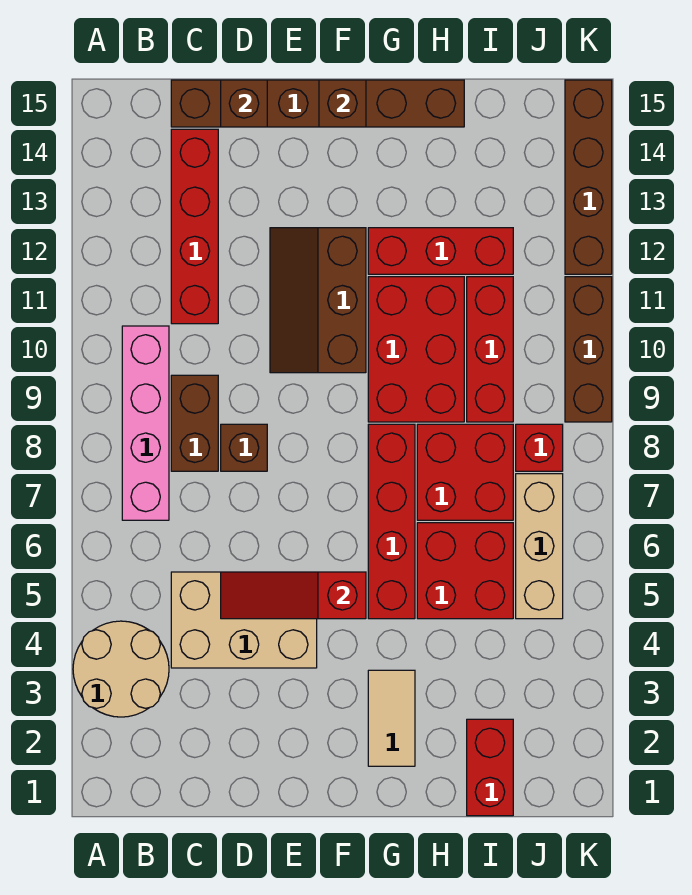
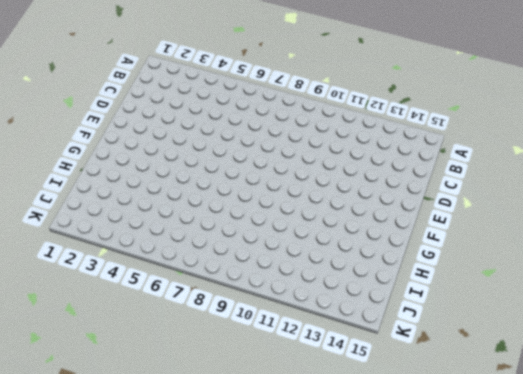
none -> tan 2x2 round brick [73,621,169,717]
none -> pink 1x4 brick [122,326,169,520]
none -> tan 2x3 brick [171,572,317,668]

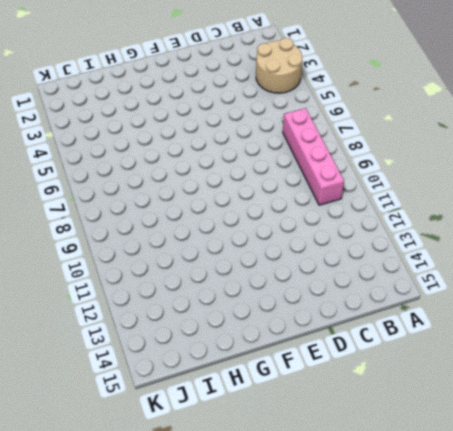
none -> tan 2x3 brick [171,572,317,668]
none -> brown 1x2 brick [171,375,218,471]
none -> red 1x4 brick [171,129,218,324]

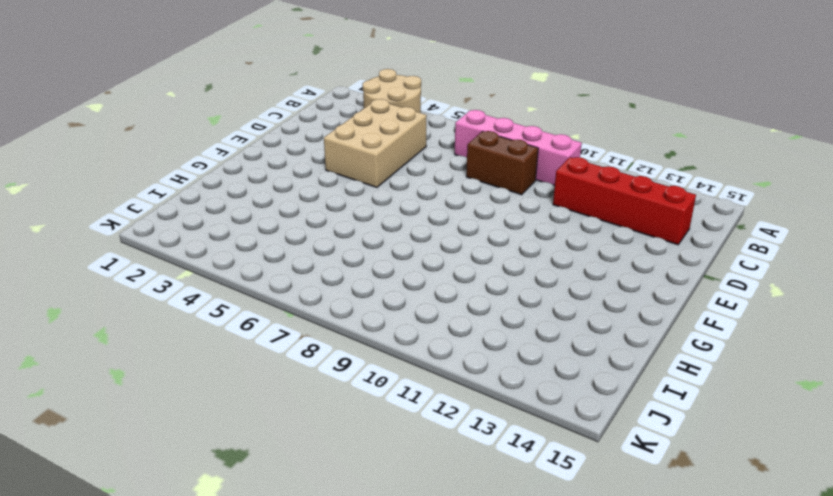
none -> brown 1x6 brick [171,80,464,127]
none -> brown 1x1 brick [221,424,267,471]
none -> brown 2x3 slope [270,228,366,373]

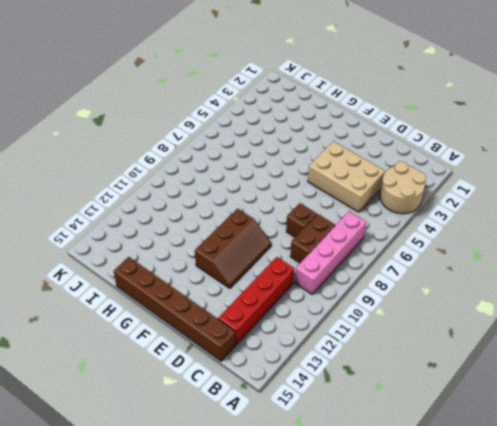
none -> tan 1x2 tile [368,670,415,766]
none -> red 1x4 brick [368,424,415,619]
none -> red 2x3 brick [368,277,464,422]

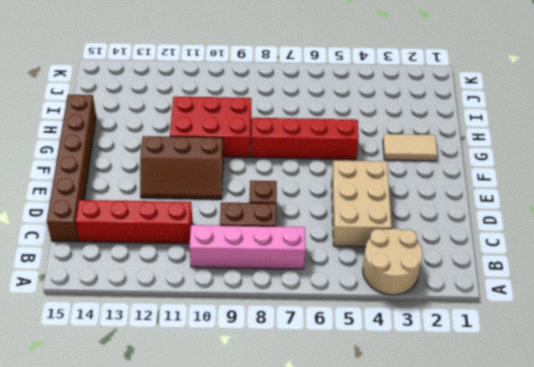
none -> red 1x3 brick [368,228,513,274]
none -> red 2x2 brick [417,523,513,619]
none -> red 2x2 brick [417,424,513,520]

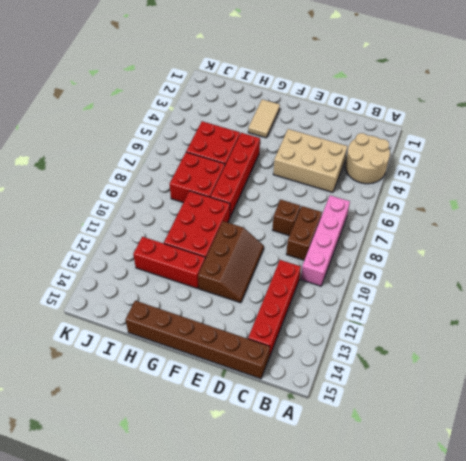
none -> red 1x2 brick [467,719,513,816]
none -> red 1x3 brick [467,277,513,422]
none -> tan 1x3 brick [516,474,563,619]

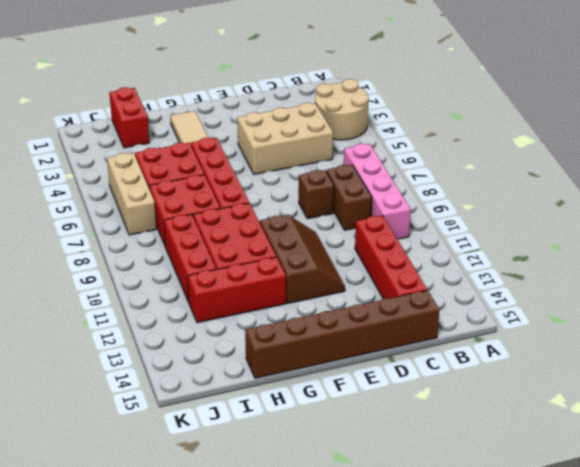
none -> red 1x1 brick [516,424,563,471]
none -> brown 1x3 brick [565,277,612,422]
none -> brown 1x4 brick [565,80,612,274]

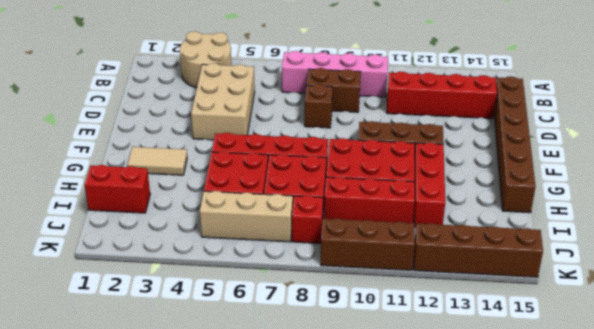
none -> red 1x3 slope [221,572,366,619]
none -> brown 1x1 brick [221,80,267,127]
none -> brown 1x1 brick [319,80,366,127]

